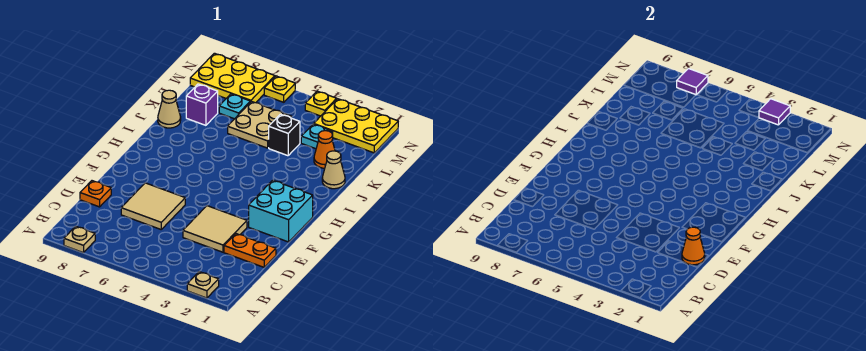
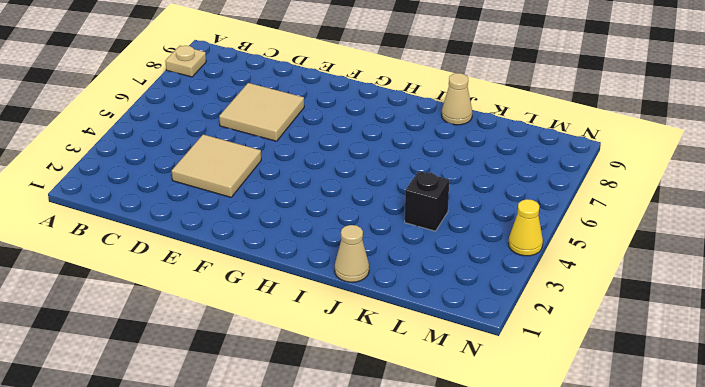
yellow 1x1 cone [508,199,543,256] -> yellow 1x1 plate [305,91,337,116]
none -> tan 1x1 plate [187,272,219,298]
none -> orange 1x2 plate [224,234,276,267]
none -> orange 1x1 plate [80,181,111,207]

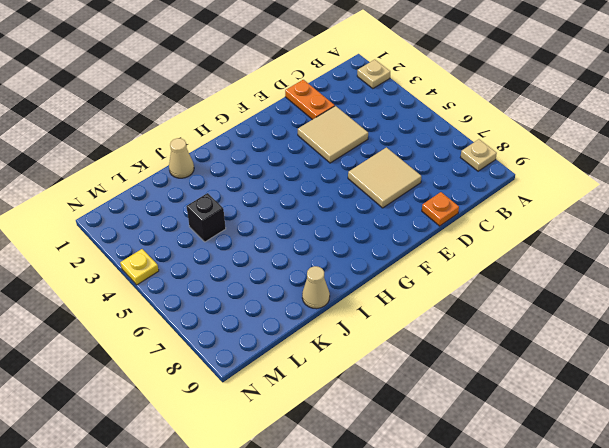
none -> cyan 2x2 brick [249,180,313,242]
none -> orange 1x1 cone [314,131,335,168]
none -> tan 2x2 plate [228,102,292,148]

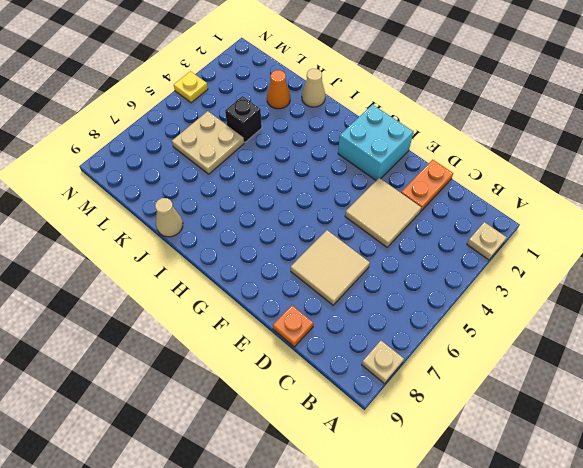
none -> purple 1x1 brick [186,84,218,125]
none -> cyan 1x1 plate [301,124,333,149]
none -> cyan 1x1 plate [219,94,250,119]

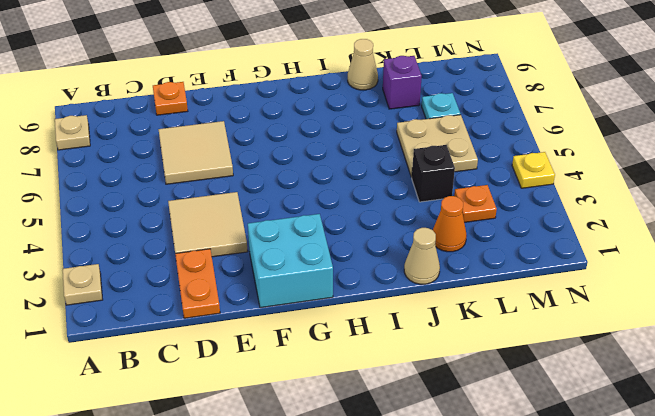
orange 1x1 plate [454,185,497,223] -> cyan 1x1 plate [301,124,333,149]
none -> yellow 2x3 plate [314,99,398,153]
none -> yellow 2x3 plate [190,53,275,103]
none -> yellow 1x1 plate [264,76,295,102]

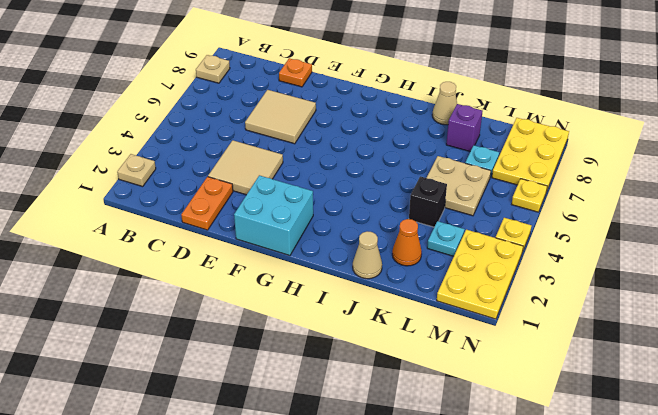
none -> orange 1x1 cone [682,227,705,265]
none -> purple 1x1 tile [759,99,790,125]
none -> purple 1x1 tile [677,69,708,95]

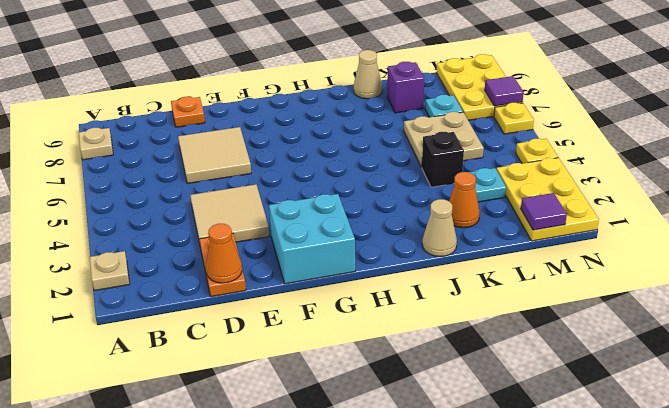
purple 1x1 tile [521,193,567,230] -> purple 1x1 tile moved to [759,99,790,125]

